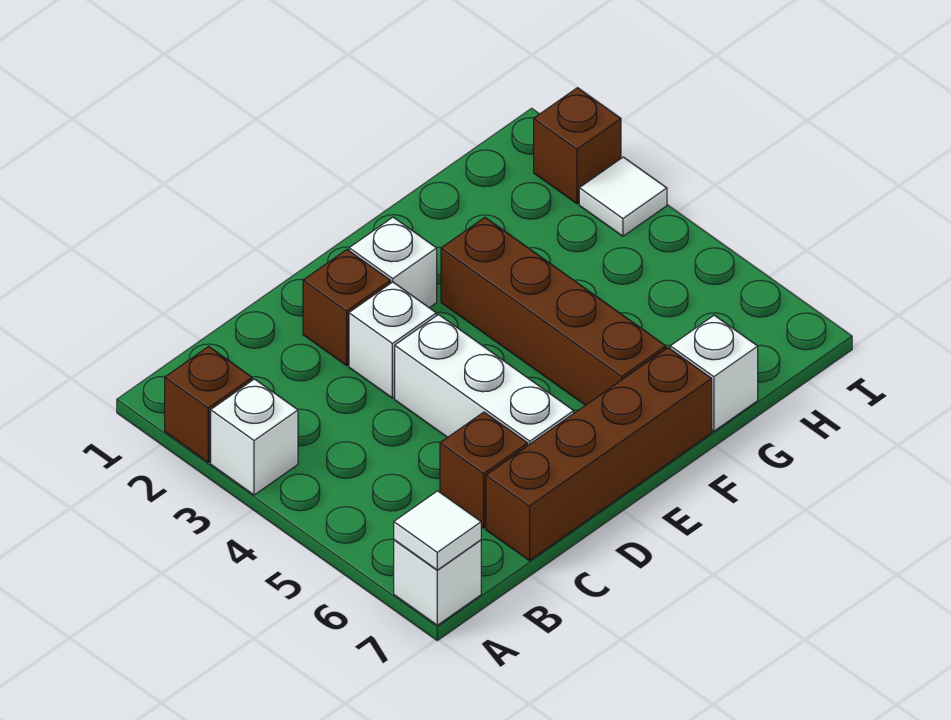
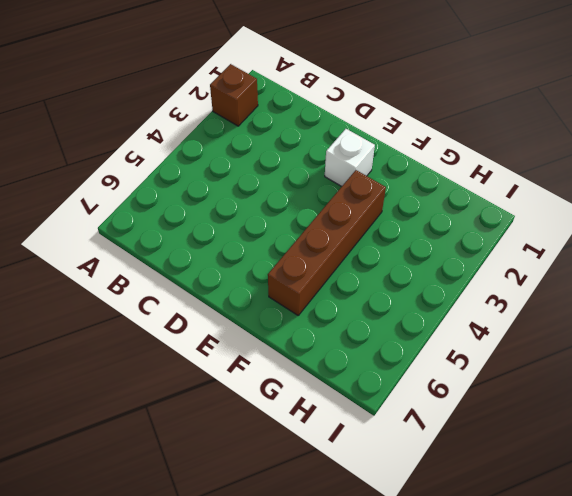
none -> white 1x1 brick [211,379,298,495]
none -> white 1x1 brick [394,540,481,625]
none -> brown 1x1 brick [440,412,528,528]

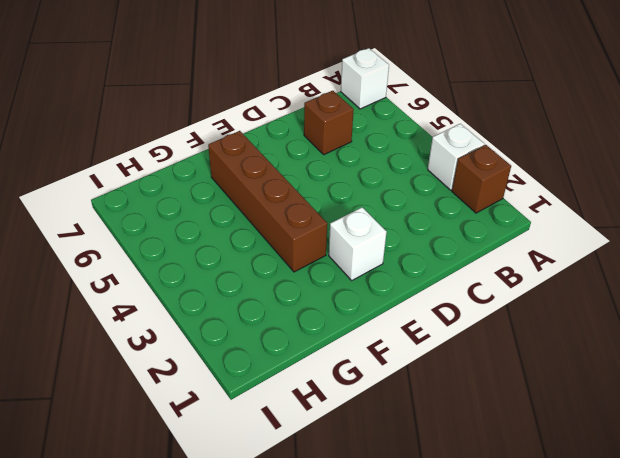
none -> brown 1x4 brick [486,348,712,561]
none -> brown 1x1 brick [303,250,391,365]
none -> white 1x1 brick [349,282,436,398]

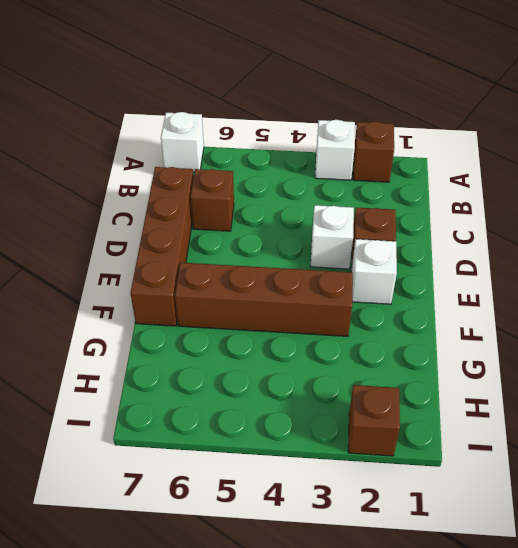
none -> white 1x3 brick [395,315,574,445]
none -> white 1x1 brick [670,315,758,431]
none -> white 1x1 tile [579,157,667,236]

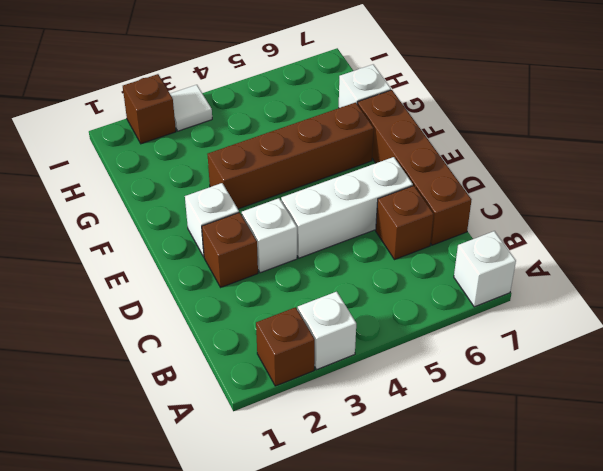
none -> white 1x1 tile [394,491,481,570]

